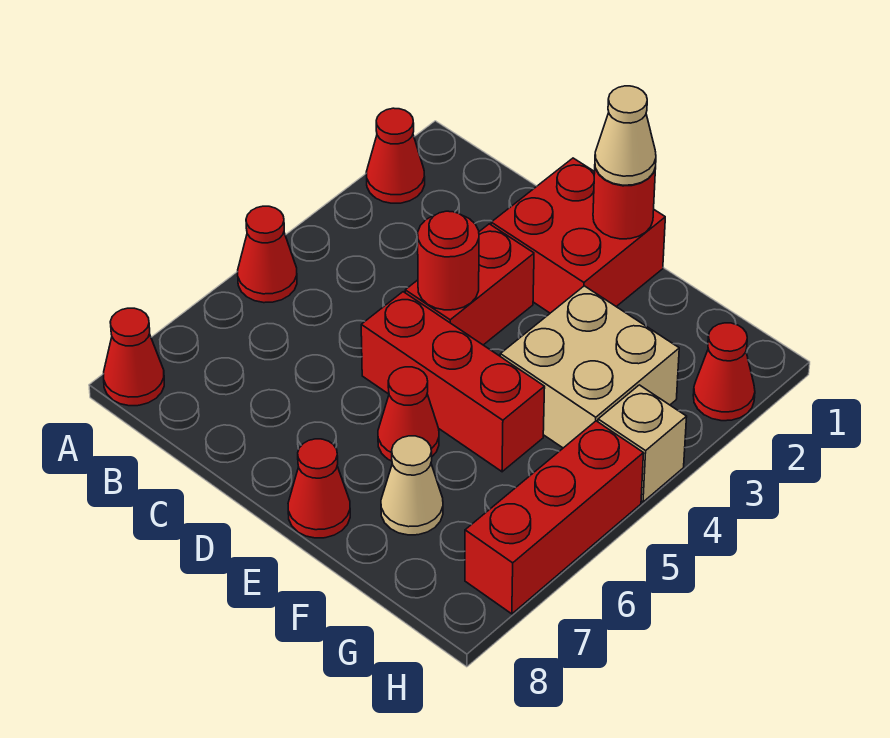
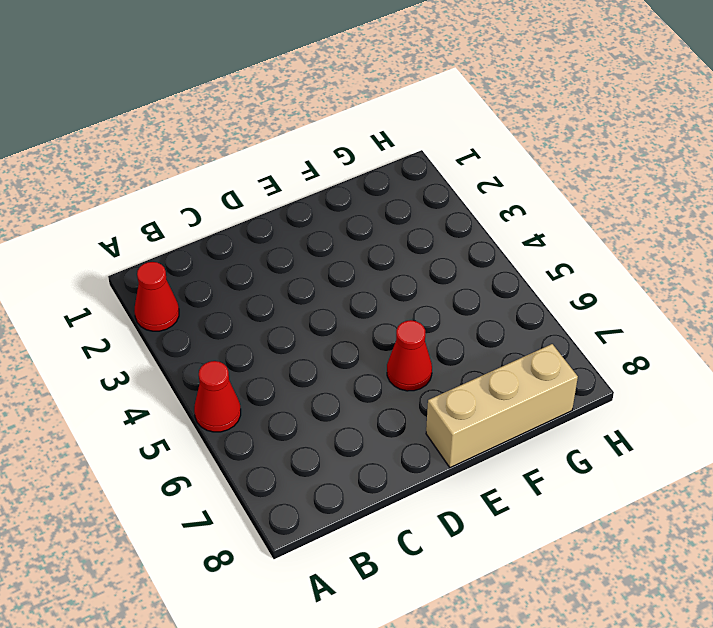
tan 1x3 brick [426,344,578,468] -> red 1x1 cone [288,439,350,538]
none -> red 1x1 cone [104,308,164,406]
none -> red 2x2 brick [491,158,665,313]
none -> red 1x2 brick [405,224,534,345]

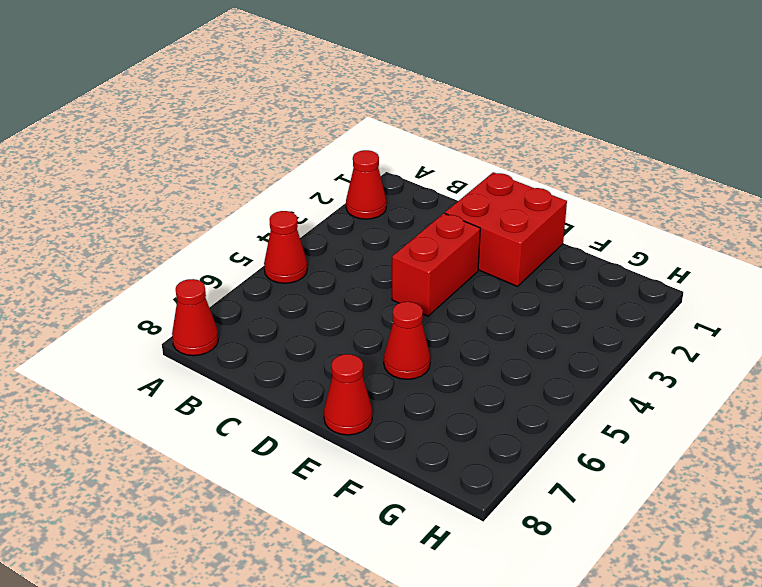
none -> red 1x3 brick [361,292,545,472]
none -> tan 2x2 brick [500,286,679,448]
none -> tan 1x1 cone [381,436,443,535]

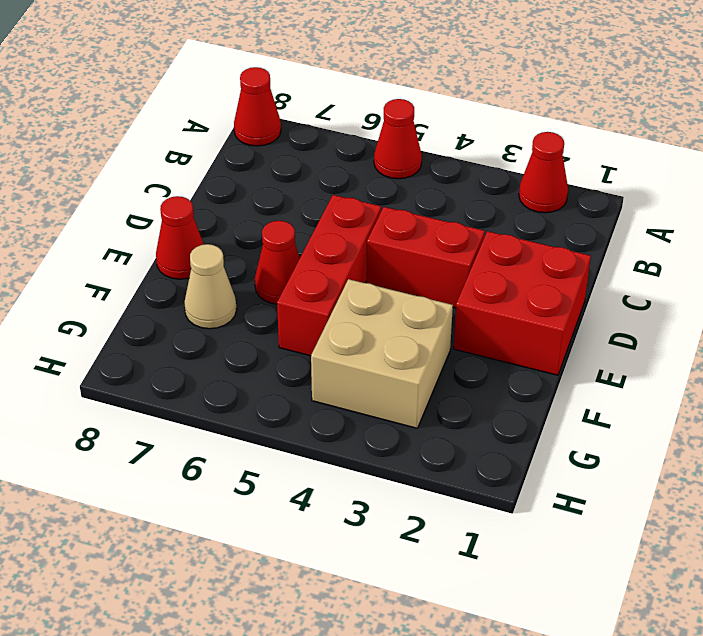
none -> red 1x1 cone [693,323,755,421]
none -> tan 1x1 brick [598,385,687,502]
none -> red 1x3 brick [465,421,643,614]

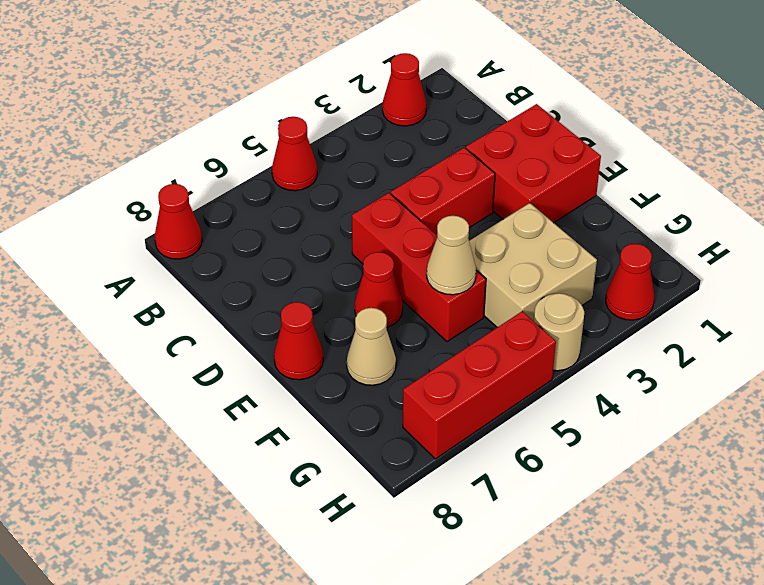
tan 1x1 cone [427,216,476,295] -> tan 1x1 cone moved to [595,86,656,185]
tan 1x1 round brick [534,293,584,371] -> tan 1x1 brick [598,385,687,502]
none -> red 1x1 round brick [418,211,479,310]
none -> red 1x1 round brick [593,167,656,239]

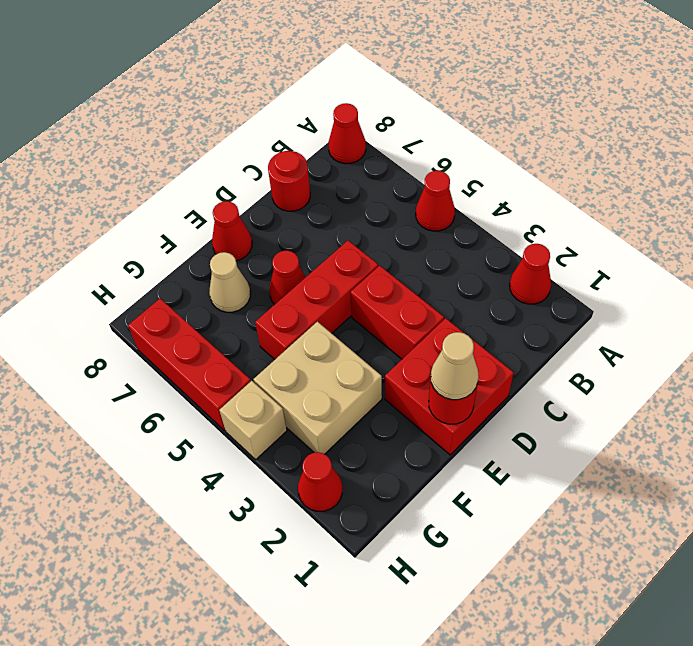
red 1x1 round brick [268,151,310,211] -> red 1x1 round brick moved to [418,211,479,310]

